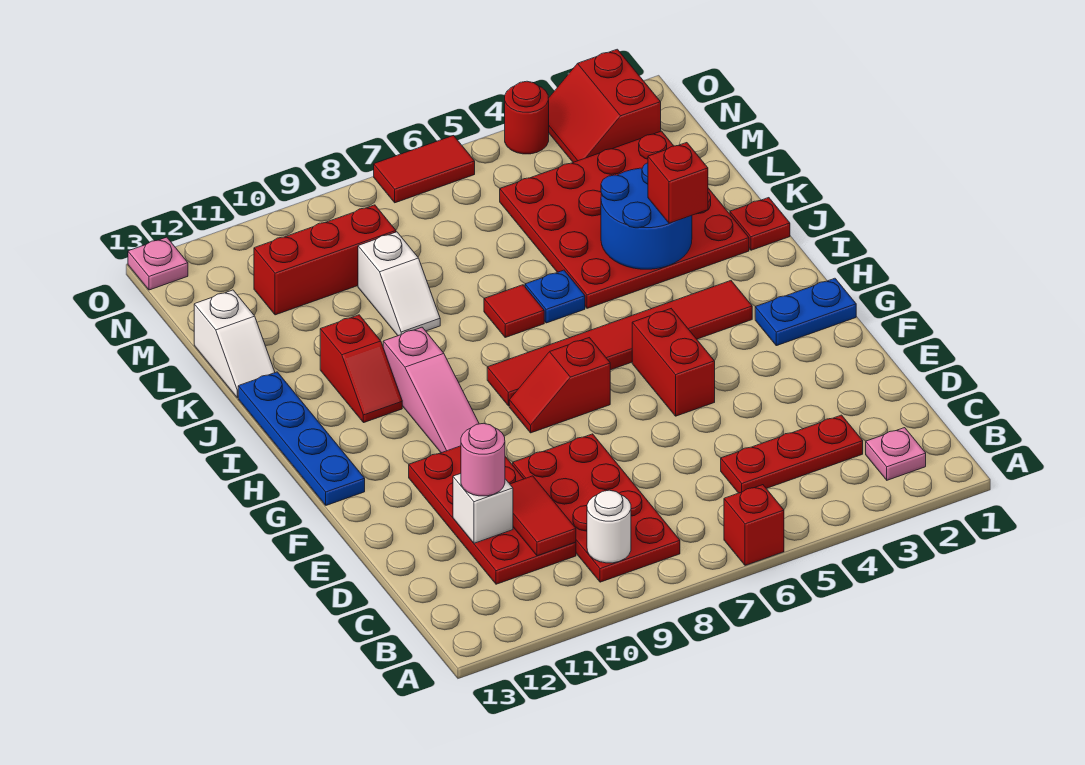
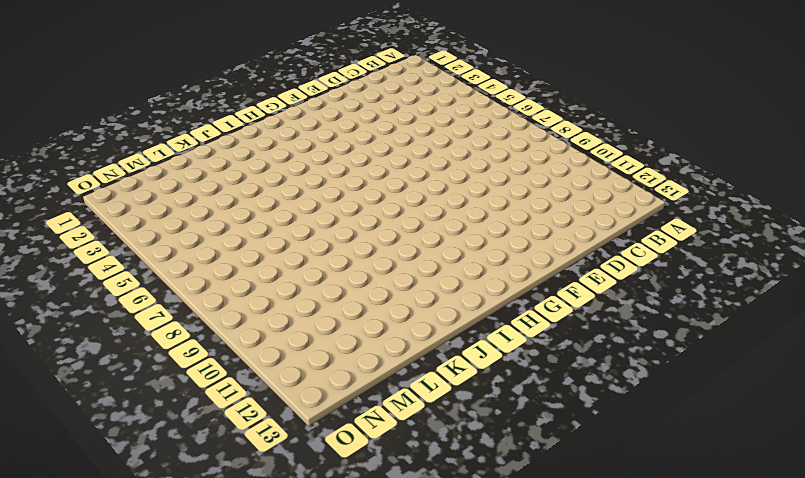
none -> red 1x1 brick [724,485,784,565]
none -> pink 1x1 plate [866,428,926,480]
none -> red 2x4 plate [513,434,680,582]

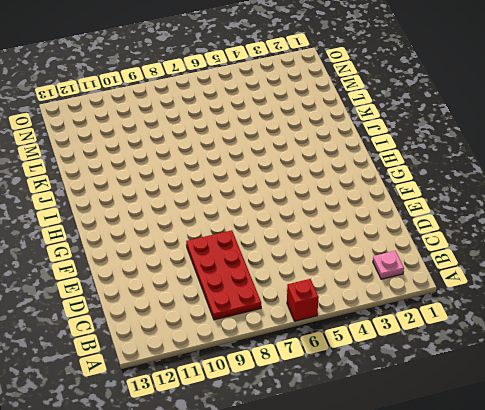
none -> red 1x3 plate [721,415,863,493]
none -> red 2x4 plate [409,446,576,584]
none -> red 1x2 brick [632,309,715,416]

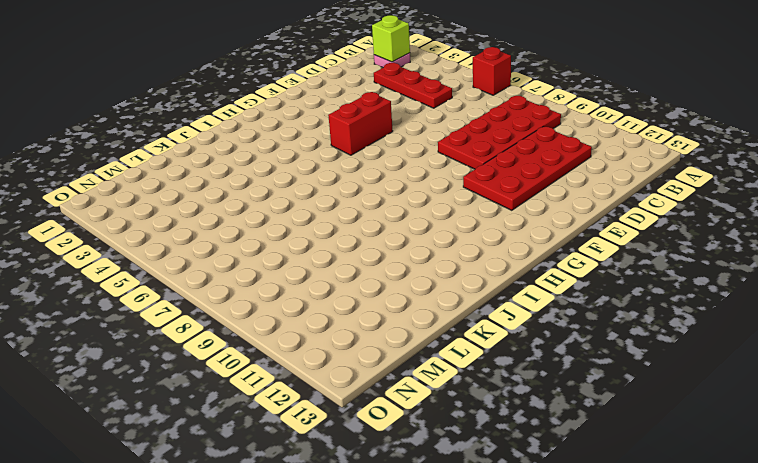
lime 1x1 brick [372,15,410,62] -> none
none -> blue 1x2 plate [755,278,856,346]
none -> red 1x2 slope [509,338,610,433]
none -> pink 1x3 slope [383,327,479,453]

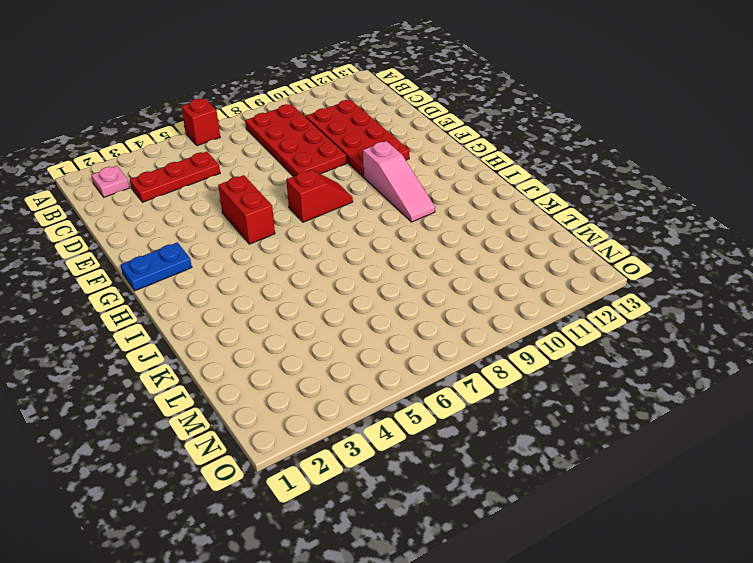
pink 1x3 slope [363,141,435,222] -> pink 1x3 slope turned to [383,327,479,453]
none -> blue 1x4 plate [238,372,365,505]
none -> red 1x6 tile [487,281,752,406]
none -> red 1x2 slope [320,315,402,423]

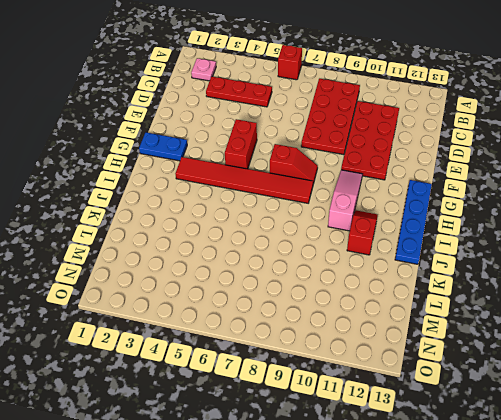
none -> red 1x1 plate [730,198,790,250]
none -> red 4x4 plate [500,131,749,308]
none -> blue 1x1 plate [525,270,585,323]

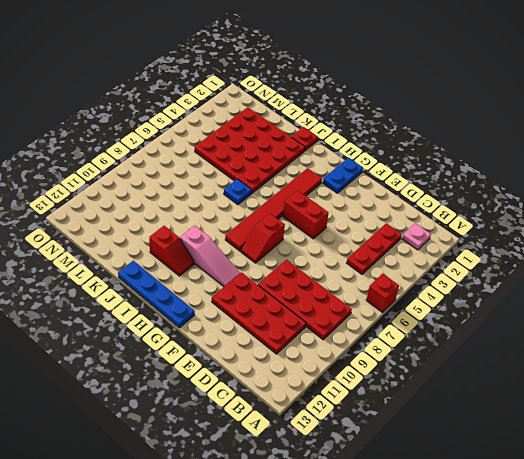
none -> red 1x1 tile [484,285,544,337]
none -> white 1x2 slope [358,232,440,336]
none -> white 1x2 slope [194,290,275,398]

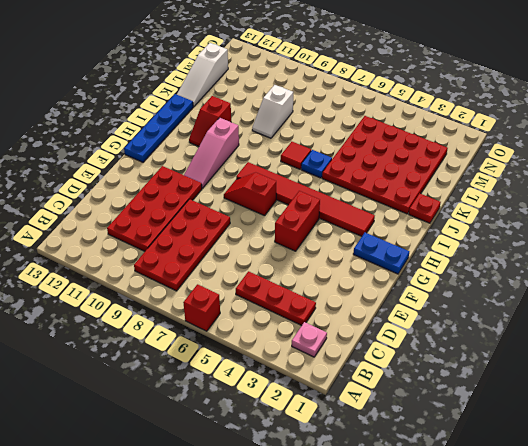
white 1x3 slope [177,43,228,107] -> white 1x2 slope [194,290,275,398]
none -> red 1x3 brick [254,205,396,315]
none -> red 2x2 slope [548,49,661,162]
none -> red 1x1 round brick [505,81,549,154]

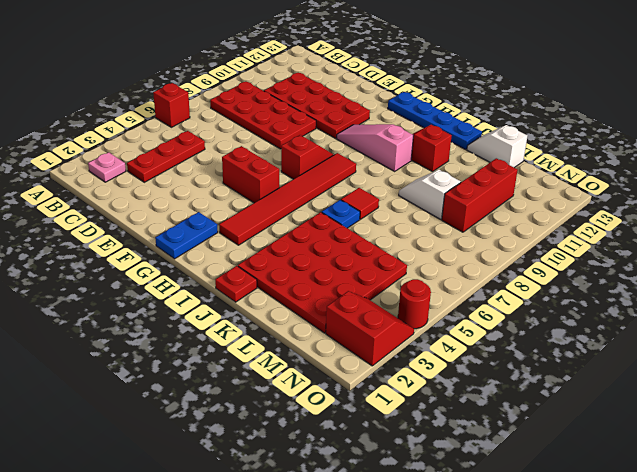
none -> red 1x2 tile [374,136,475,203]
none -> pink 1x1 plate [128,237,188,290]
none -> white 1x1 round brick [587,490,631,563]

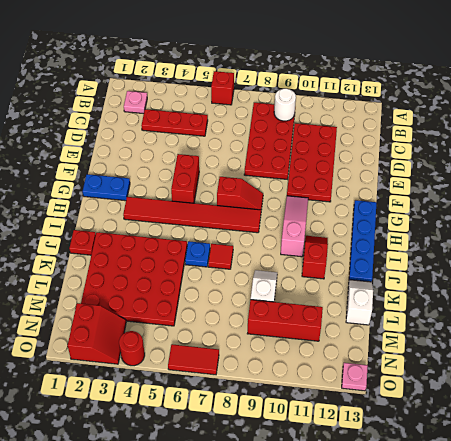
none -> red 1x2 tile [510,476,576,556]
none -> white 1x1 brick [453,474,513,543]
none -> blue 2x2 round brick [601,163,692,269]

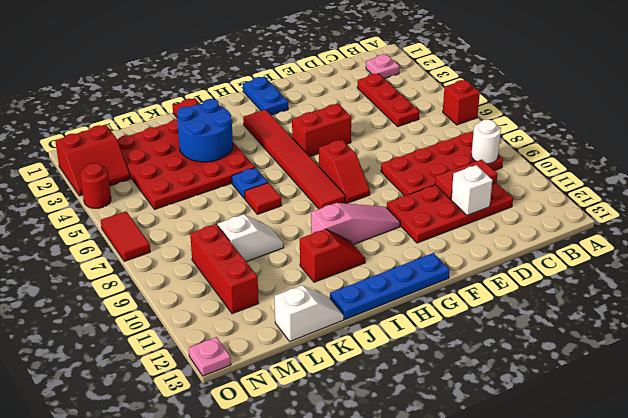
none -> pink 1x1 round brick [461,423,505,496]
none -> red 1x1 brick [648,143,708,223]

